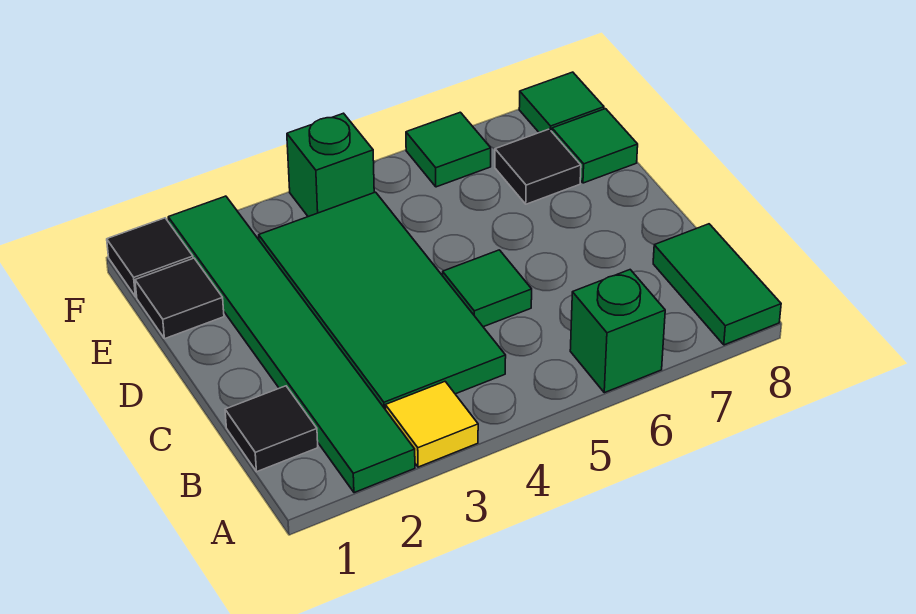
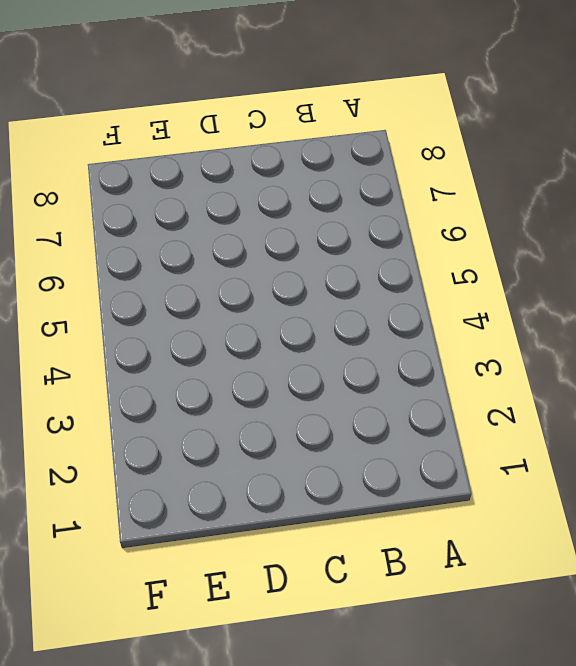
none -> green 1x6 tile [168,196,415,493]
none -> yellow 1x1 tile [385,382,478,467]
none -> green 1x1 brick [570,270,665,393]

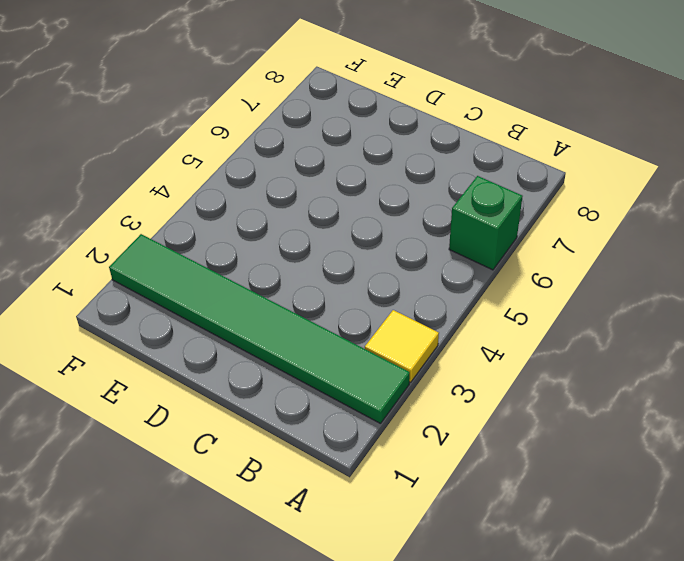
none -> green 1x2 tile [653,224,781,345]
none -> black 1x1 tile [225,386,318,472]
none -> green 2x4 tile [259,192,506,410]

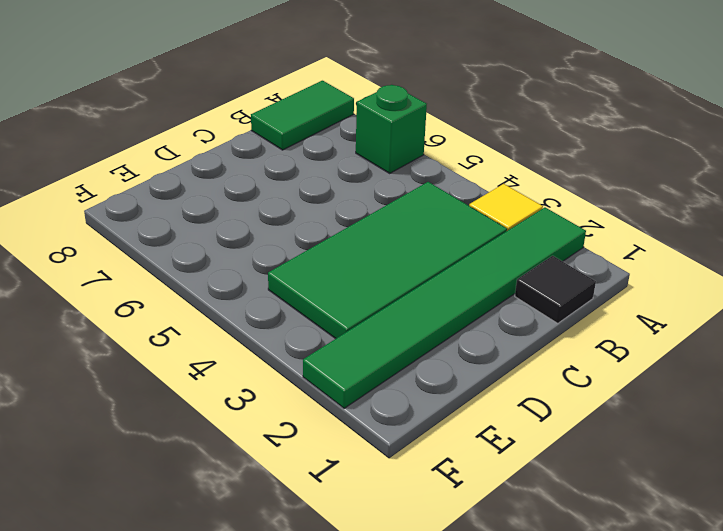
none -> green 1x1 tile [443,250,532,327]
none -> black 1x1 tile [135,258,224,339]
none -> black 1x1 tile [495,129,581,204]

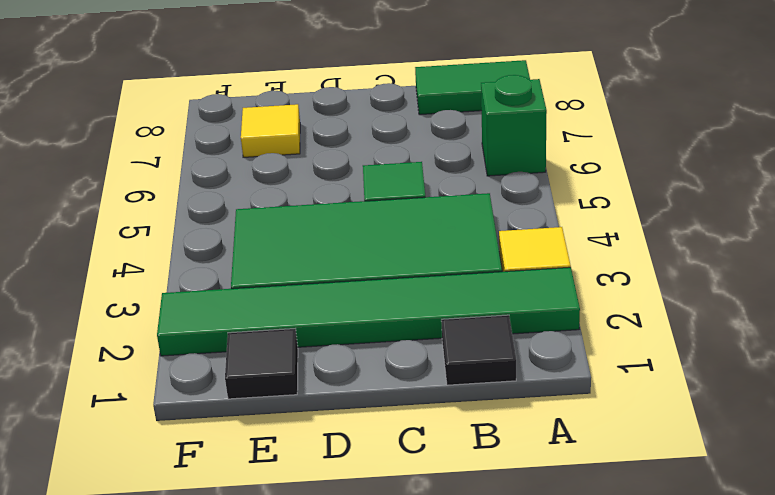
yellow 1x1 tile [241,104,300,157] -> black 1x1 tile [495,129,581,204]
none -> green 1x1 tile [552,109,638,183]
none -> black 1x1 tile [107,218,193,297]
none -> green 1x1 brick [287,113,374,217]

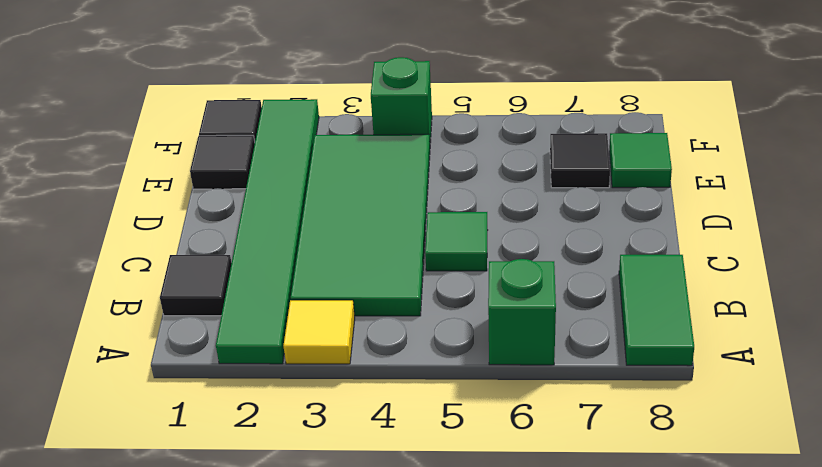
none -> green 1x1 tile [406,112,491,187]
none -> green 1x1 tile [519,72,604,133]

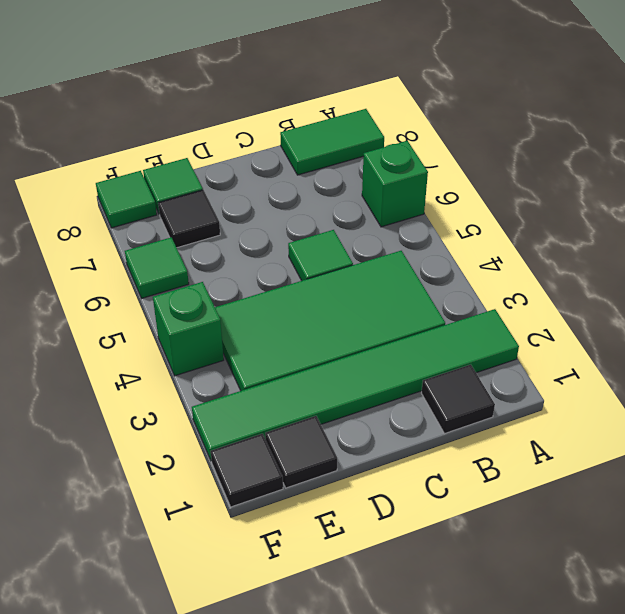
none -> yellow 1x1 tile [385,382,478,467]

